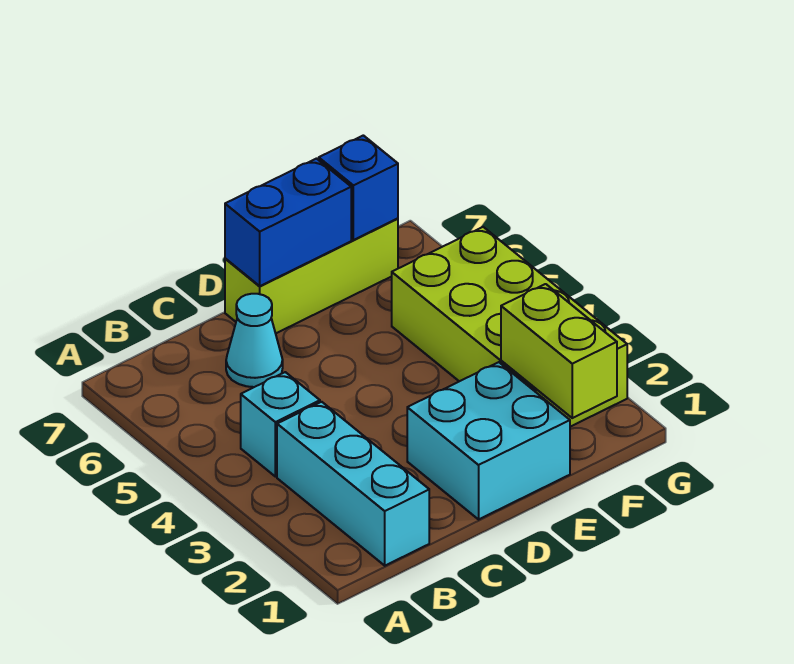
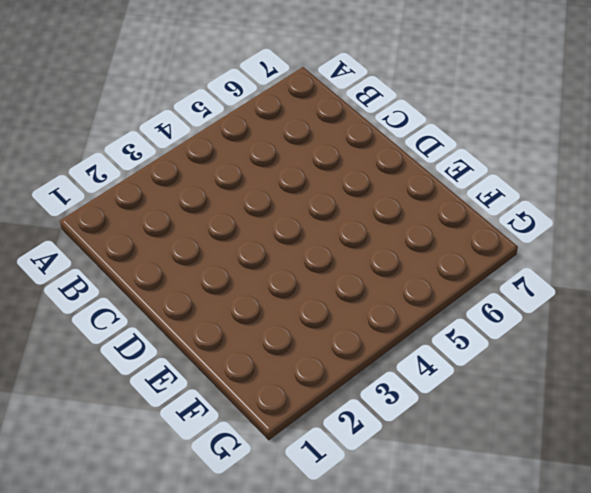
none -> cyan 1x3 brick [277,402,429,566]
none -> cyan 1x1 brick [241,372,320,477]

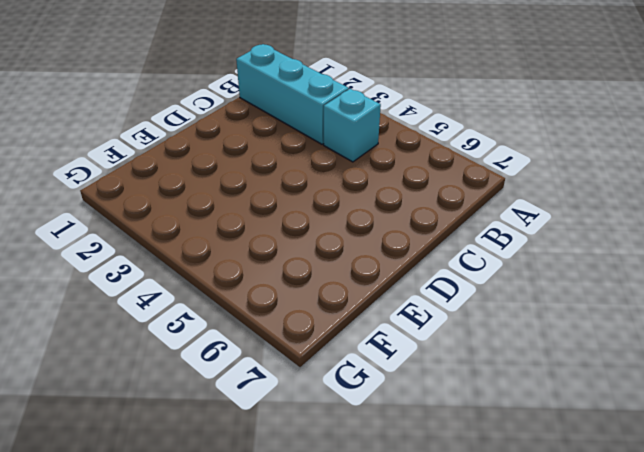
none -> cyan 1x1 cone [226,294,283,387]
none -> cyan 2x2 brick [407,362,570,519]

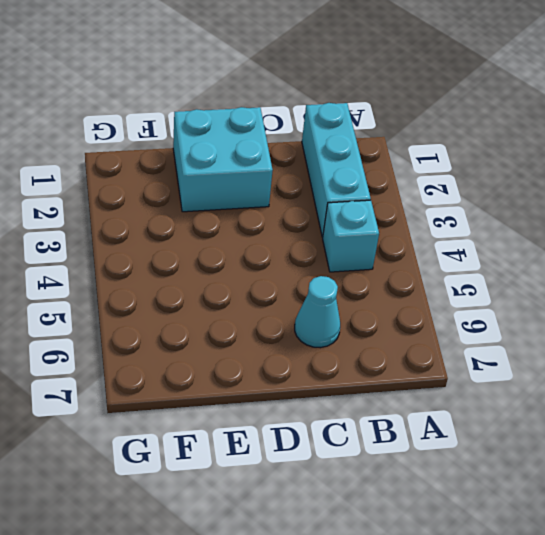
none -> lime 1x3 brick [225,218,398,333]
none -> lime 2x4 brick [392,227,627,427]

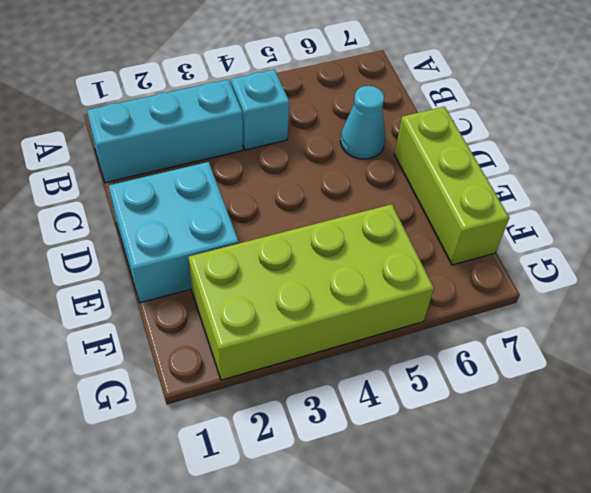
none -> blue 1x2 brick [225,159,351,286]
none -> lime 1x2 brick [501,284,617,418]

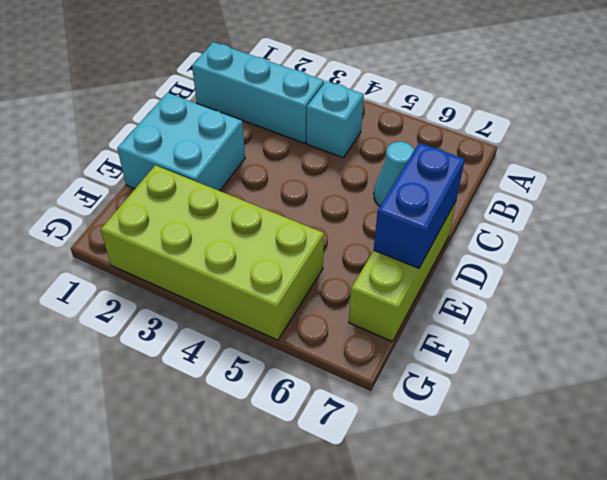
none -> lime 1x2 brick [501,284,617,418]
none -> blue 1x1 brick [319,135,398,240]

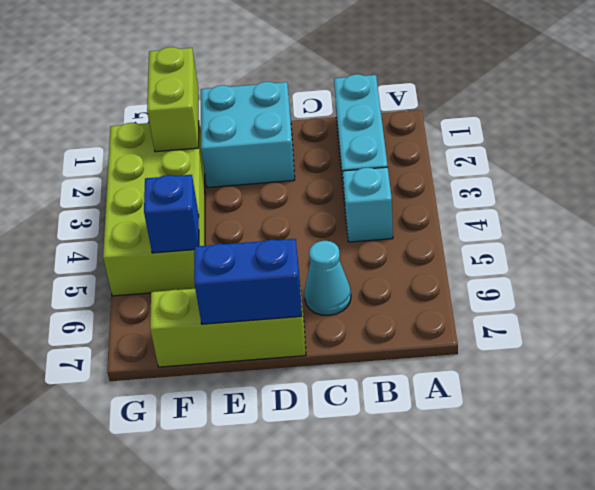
blue 1x1 brick [144,175,199,253] -> blue 1x1 brick moved to [319,135,398,240]

